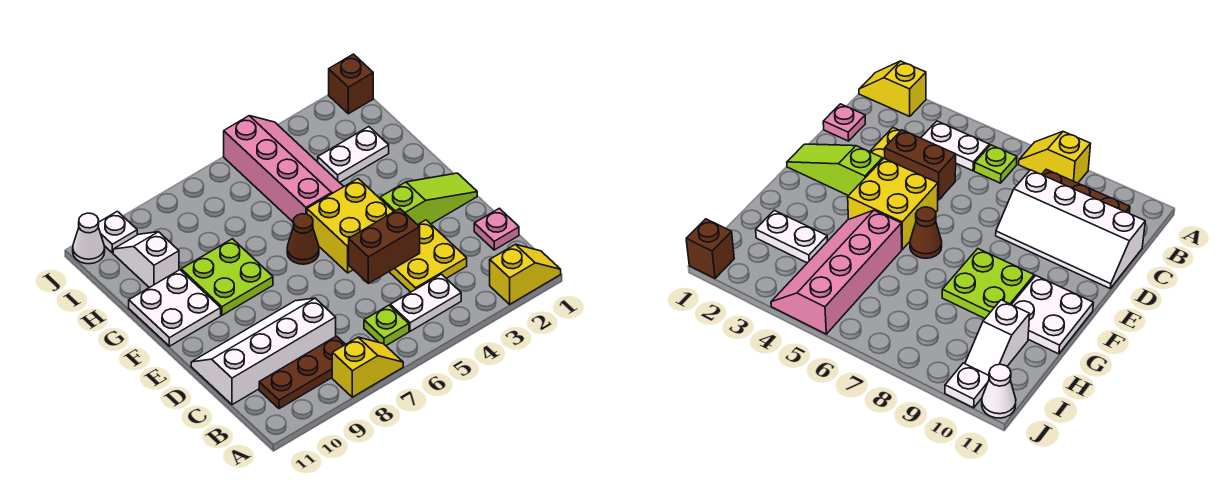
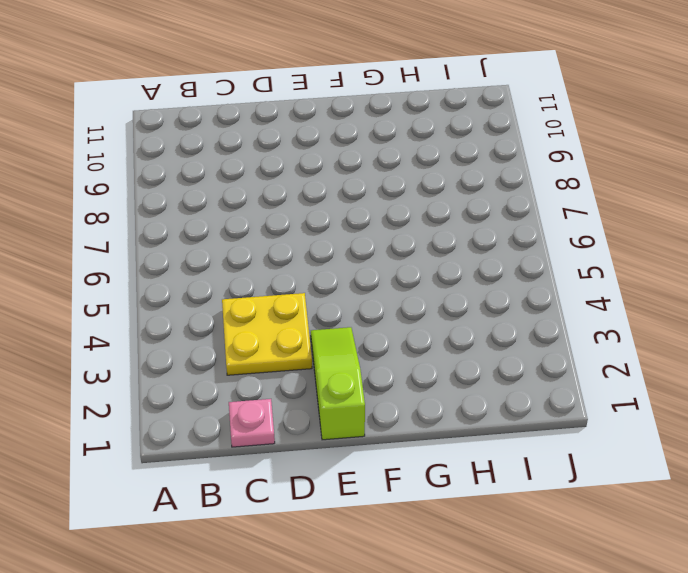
lime 1x3 slope [311,327,365,440] -> lime 1x3 slope turned to [380,173,477,225]
none -> yellow 1x2 slope [490,244,561,304]
none -> yellow 1x2 slope [332,337,403,397]
none -> white 1x2 plate [390,274,461,331]

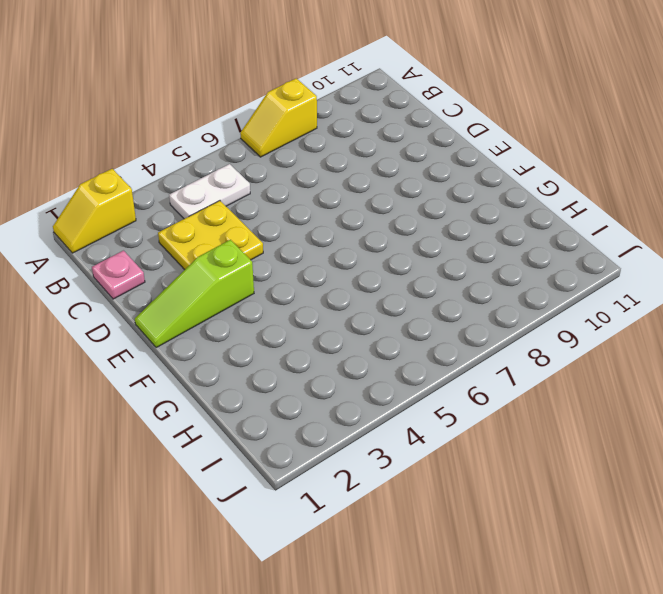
none -> lime 1x1 plate [364,305,409,346]
none -> brown 1x3 plate [259,336,345,409]
none -> white 2x4 slope [191,298,336,405]

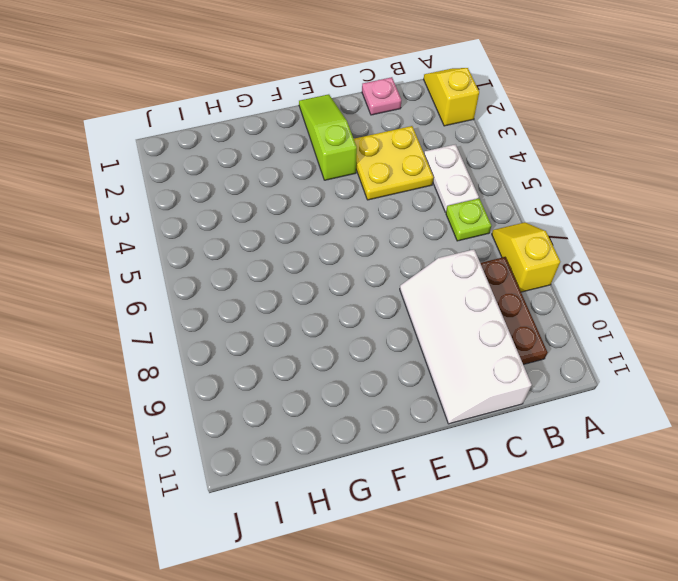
none -> yellow 2x2 brick [307,179,394,273]
none -> brown 1x1 cone [287,214,319,264]
none -> lime 2x2 plate [181,239,273,315]

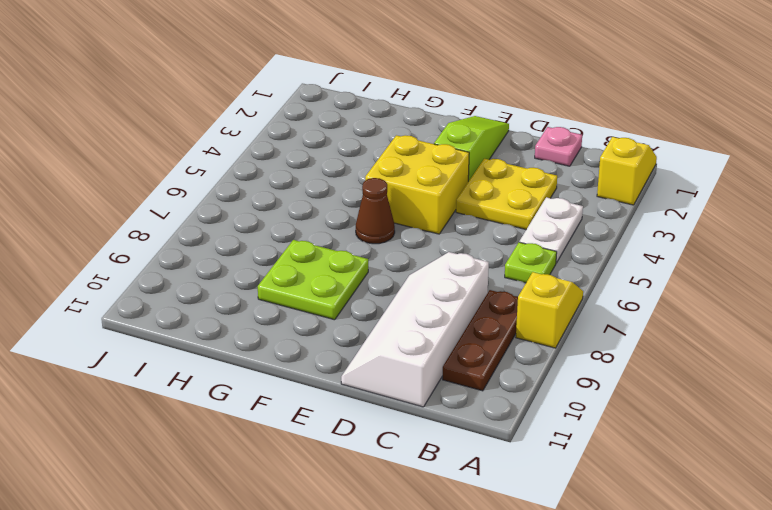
none -> white 2x2 plate [129,270,221,346]
none -> pink 2x4 slope [224,116,344,222]
none -> white 1x2 plate [318,127,389,183]

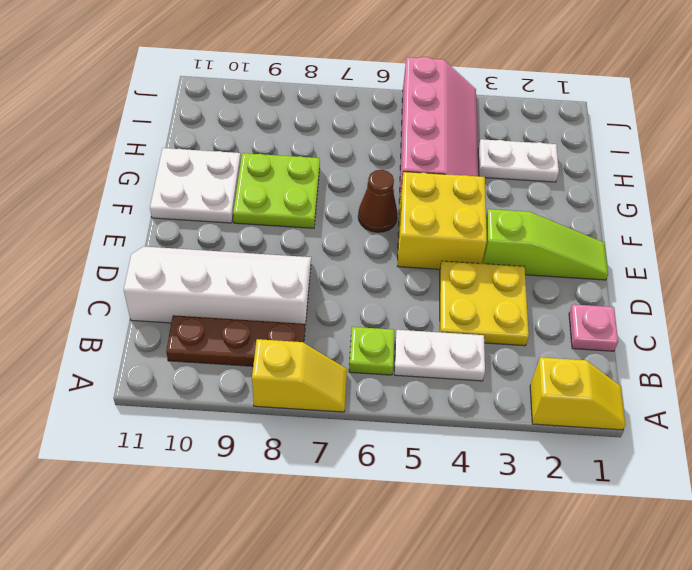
none -> white 1x2 slope [113,232,179,288]
none -> brown 1x1 brick [329,54,373,114]
none -> white 1x1 plate [98,211,137,253]

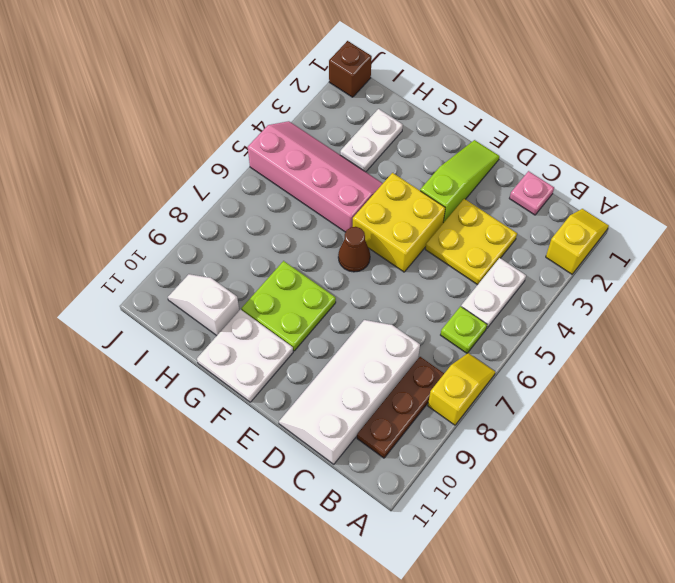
none -> white 1x1 plate [98,211,137,253]
none -> white 1x1 cone [73,213,105,264]
none -> brown 1x2 brick [349,208,420,283]

